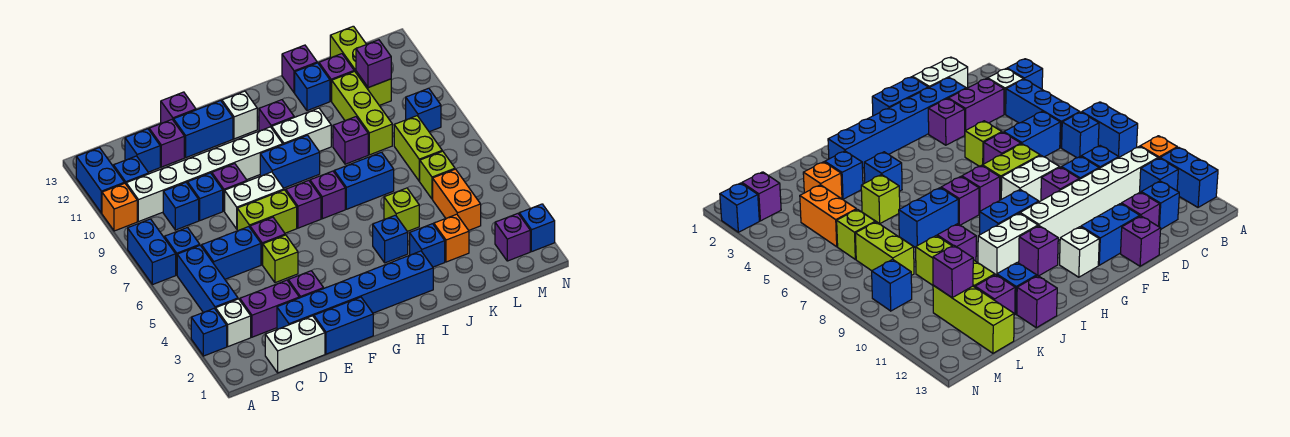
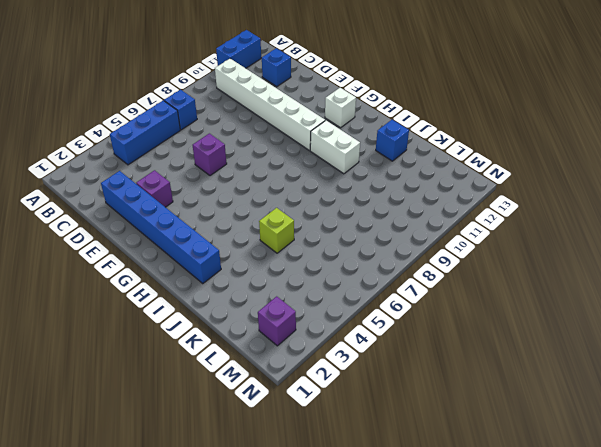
none -> blue 1x1 brick [191,308,227,356]
none -> blue 1x2 brick [128,219,176,285]
none -> orange 1x1 brick [102,183,137,231]
none -> white 1x1 brick [216,299,251,346]

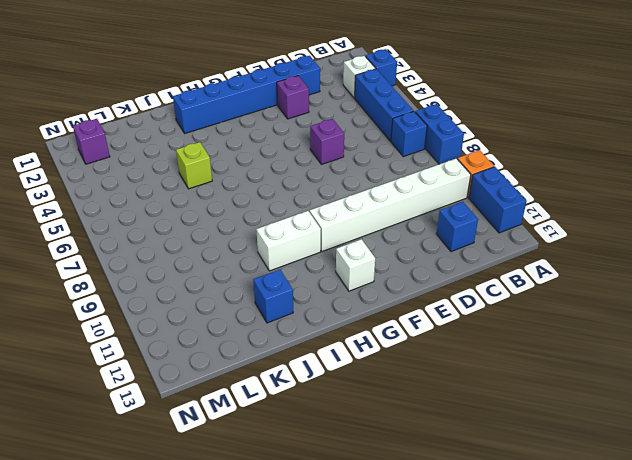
none -> blue 1x1 brick [113,156,149,184]
none -> white 1x2 brick [265,316,325,373]
none -> purple 1x2 brick [240,280,299,337]
none -> blue 1x2 brick [202,227,261,279]

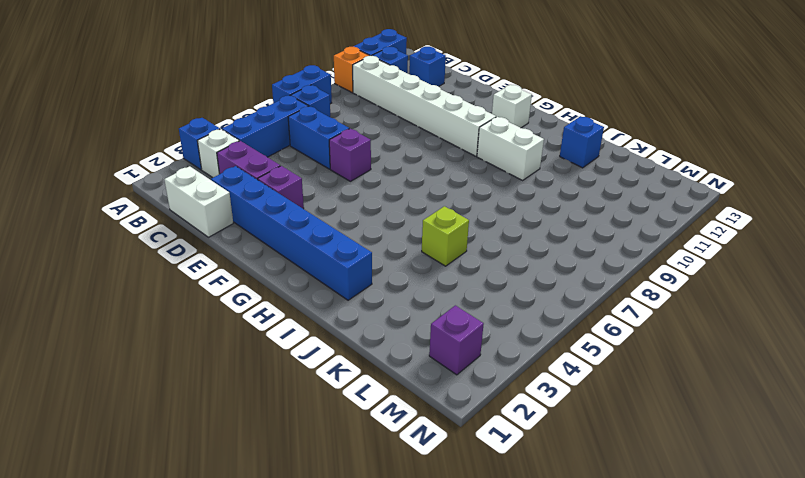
none -> blue 1x1 brick [163,183,199,230]
none -> blue 1x1 brick [188,173,223,220]
none -> purple 1x1 brick [149,120,184,167]
none -> blue 1x2 brick [314,297,373,354]

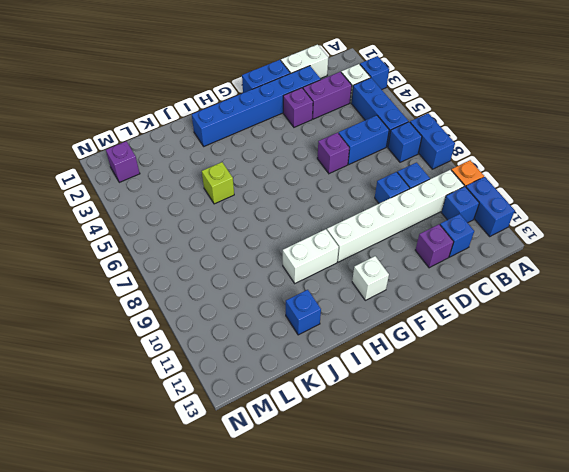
none -> lime 1x1 brick [263,235,298,283]
none -> lime 1x2 brick [237,190,297,233]
none -> white 1x2 brick [225,172,284,229]
none -> purple 1x1 brick [212,164,247,211]

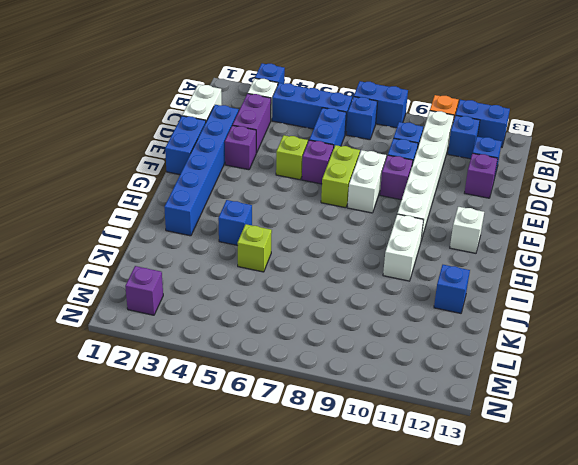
none -> blue 1x2 brick [173,101,233,157]
none -> purple 1x1 brick [161,92,196,123]
none -> purple 1x1 brick [286,180,321,228]
none -> blue 1x2 brick [260,135,320,188]

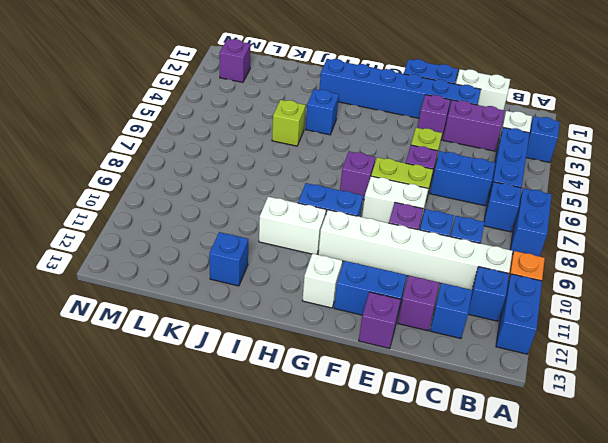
none -> purple 1x1 brick [310,171,345,219]
none -> purple 1x1 brick [259,100,294,131]
none -> blue 1x2 brick [334,152,394,209]
none -> blue 1x1 brick [410,224,445,267]

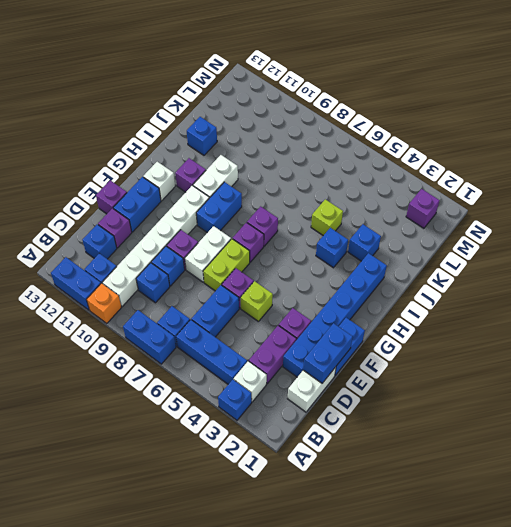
blue 1x2 brick [303,323,353,383] -> blue 1x2 brick moved to [334,152,394,209]
none -> purple 1x1 brick [333,117,368,164]
none -> purple 1x1 brick [282,45,317,93]
none -> orange 1x1 brick [434,214,469,262]
none -> lime 1x3 brick [332,71,392,155]

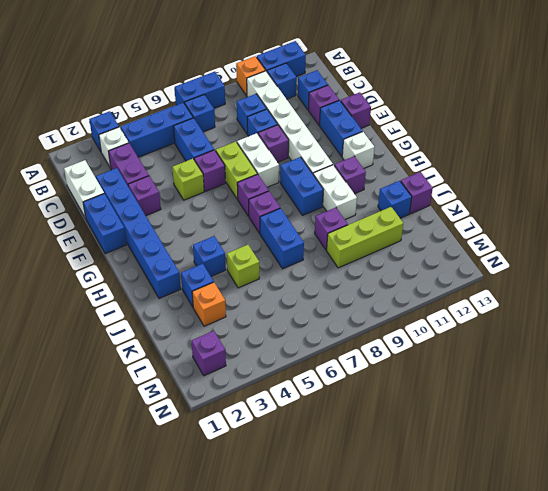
none -> purple 1x1 brick [319,54,354,101]
none -> orange 1x2 brick [433,169,481,230]
none -> lime 1x1 brick [420,151,455,199]
none -> lime 1x2 brick [394,116,442,181]

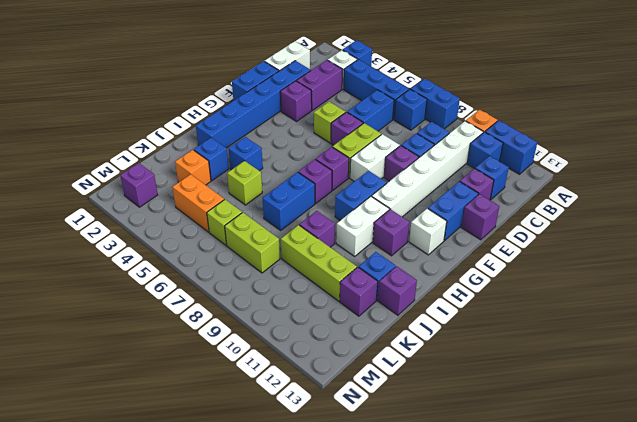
none -> lime 1x3 brick [330,26,391,105]
none -> blue 1x1 brick [406,88,441,132]
none -> blue 1x1 brick [519,204,555,252]
none -> purple 1x1 brick [356,40,391,88]

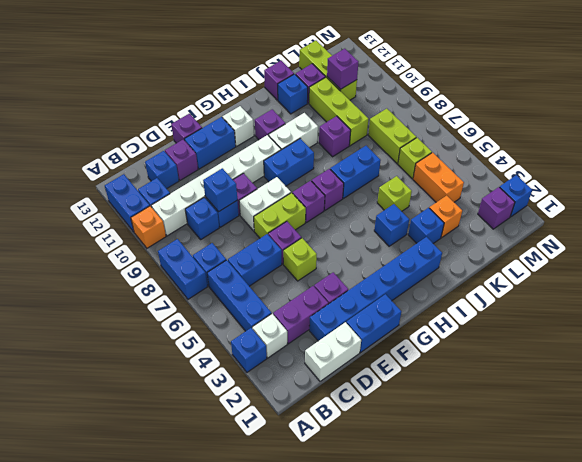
blue 1x1 brick [203,168,237,212] -> blue 1x1 brick moved to [406,88,441,132]

